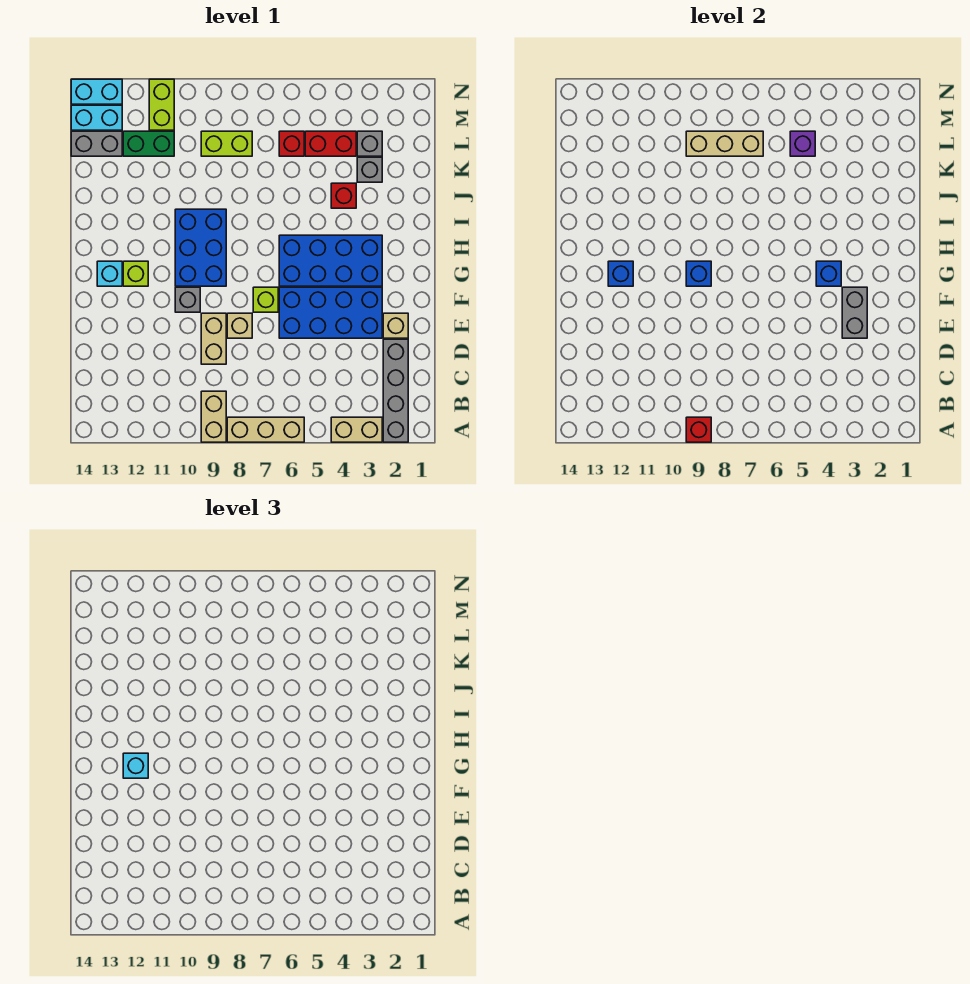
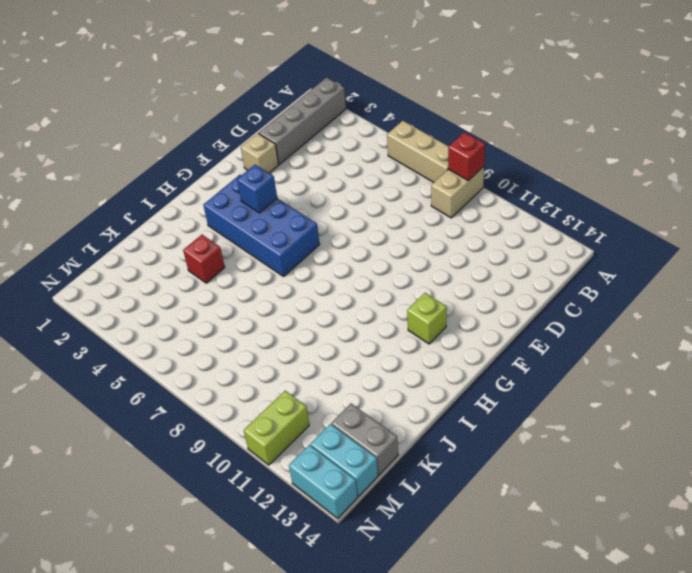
none -> tan 1x2 brick [331,417,382,442]
none -> tan 1x2 brick [201,313,226,364]
none -> blue 2x4 brick [279,287,382,338]
none -> tan 1x1 brick [227,313,252,338]

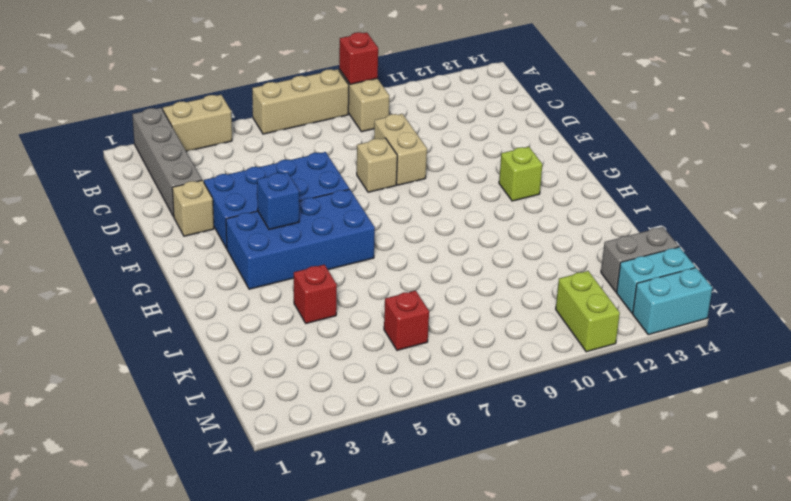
none -> lime 1x1 brick [253,287,278,312]
none -> grey 1x1 brick [175,287,200,312]
none -> blue 2x3 brick [175,209,226,286]
none -> cyan 1x1 brick [97,261,122,286]

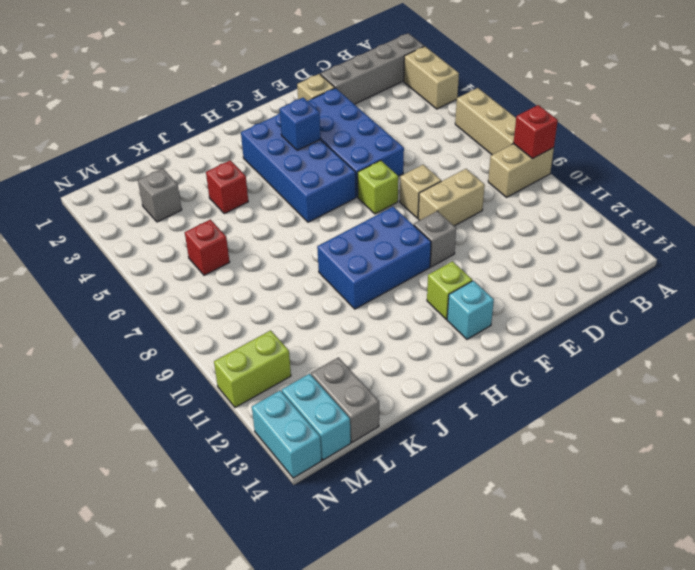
none -> grey 1x1 brick [357,157,382,182]
none -> red 1x2 brick [305,131,356,156]
none -> lime 1x2 brick [201,131,252,156]
none -> green 1x2 brick [123,131,174,156]

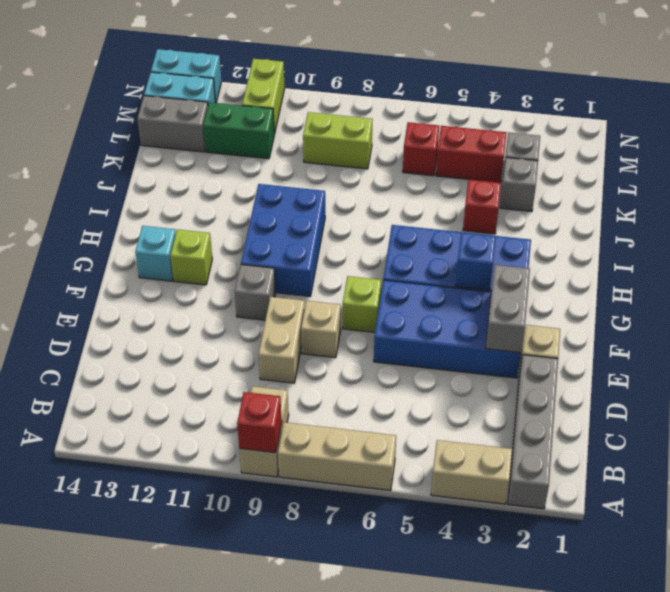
none -> blue 1x1 brick [686,261,711,286]
none -> blue 1x1 brick [608,261,633,286]
none -> purple 1x1 brick [790,131,815,156]
none -> tan 1x3 brick [686,131,763,156]

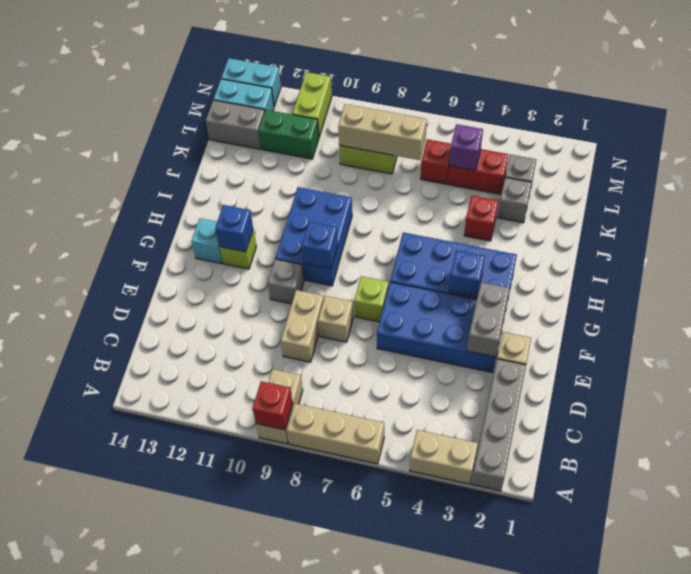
none -> cyan 1x1 brick [123,753,148,778]

